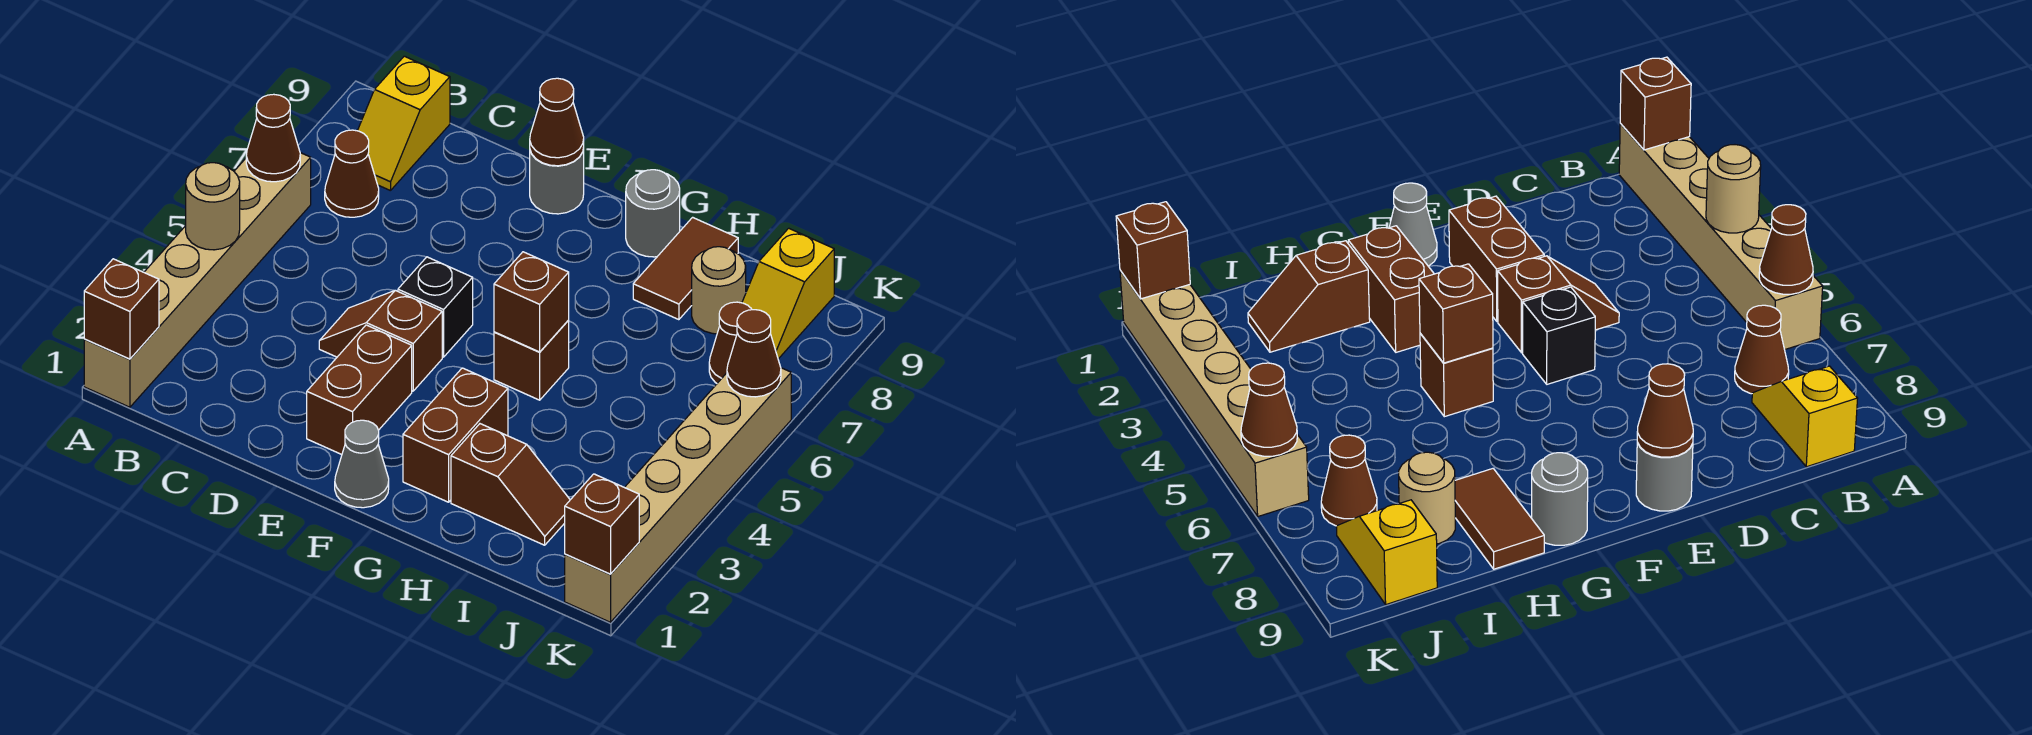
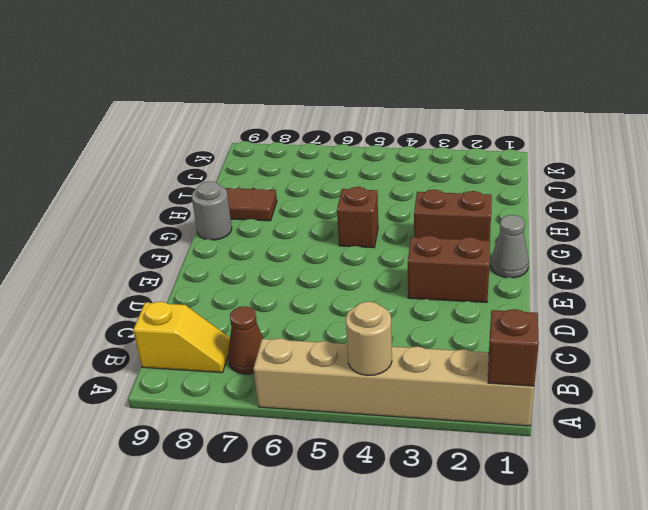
none -> brown 1x2 slope [319,290,442,391]
none -> black 1x1 brick [398,257,473,357]
none -> grey 1x1 round brick [530,148,584,214]

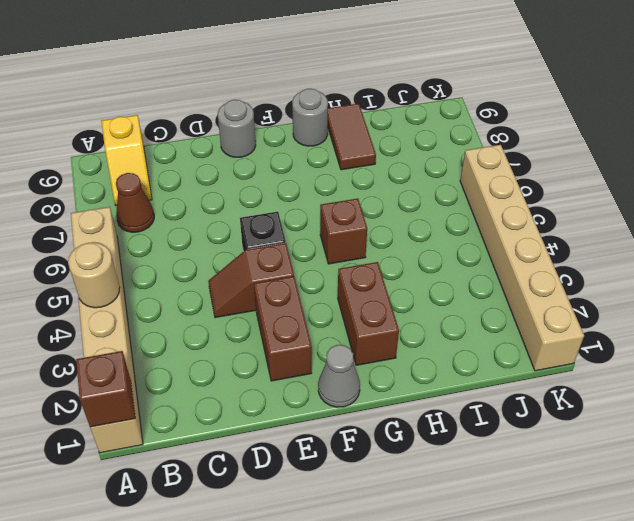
none -> brown 1x2 slope [451,424,570,545]
none -> tan 1x1 round brick [692,247,746,334]
none -> brown 1x1 cone [709,302,752,383]

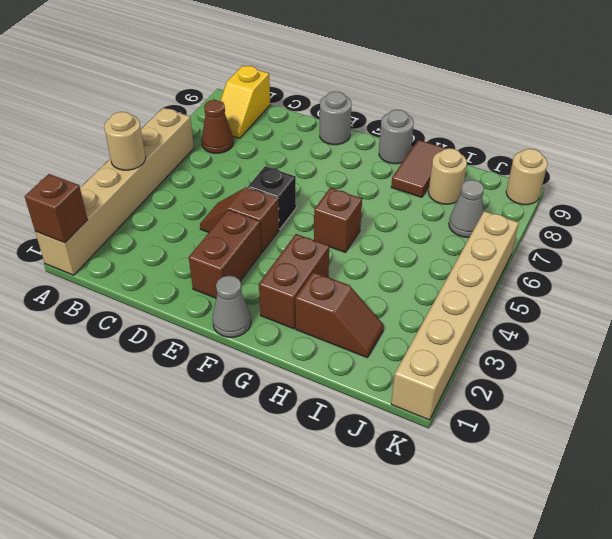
grey 1x1 cone [449,180,484,237] -> brown 1x1 cone [709,302,752,383]
tan 1x1 round brick [506,149,548,205] -> none
none -> yellow 1x2 slope [742,228,834,359]
none -> brown 1x1 cone [246,94,300,182]
none -> brown 1x1 cone [530,78,584,166]

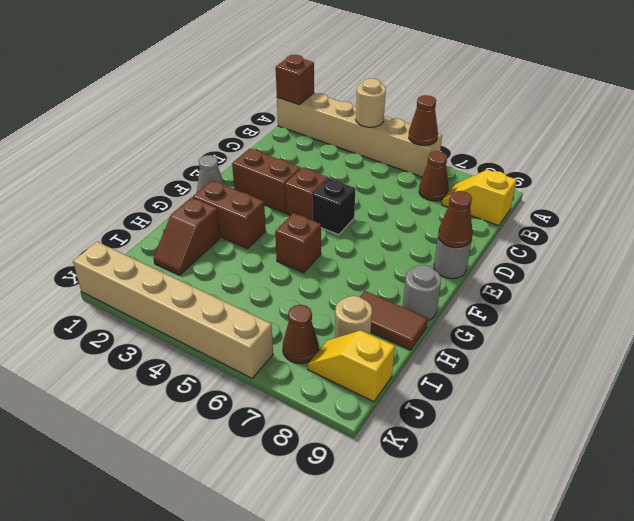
none -> brown 1x1 brick [494,252,569,352]
none -> brown 1x1 brick [565,474,639,574]
none -> brown 1x1 cone [727,310,781,397]

